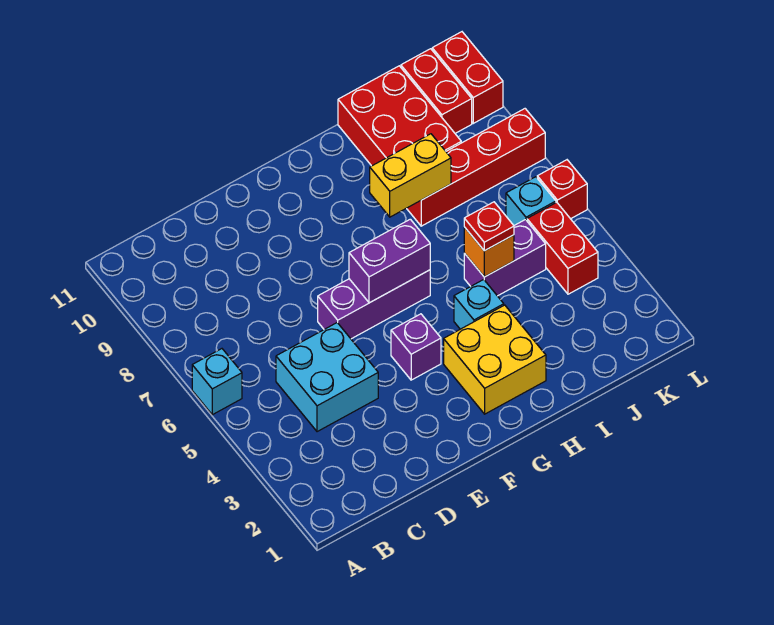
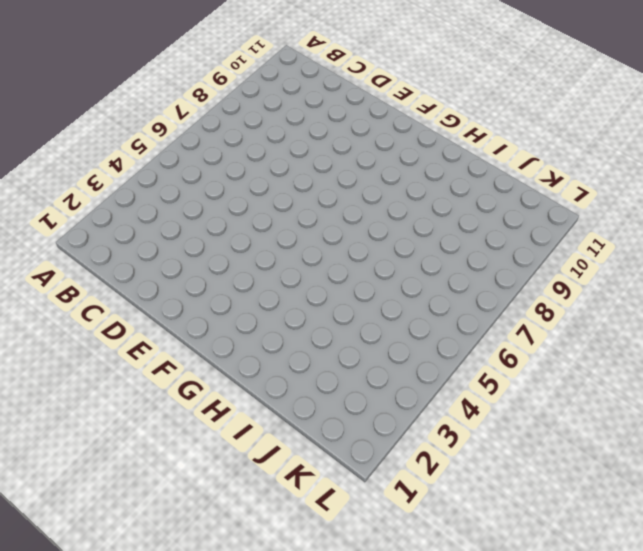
none -> cyan 1x1 brick [192,349,242,415]
none -> cyan 2x2 brick [276,323,378,432]
none -> purple 1x3 brick [318,270,430,339]

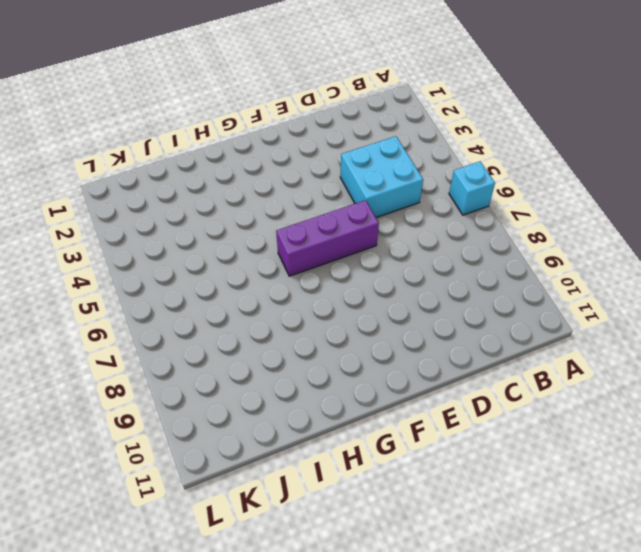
none -> purple 1x1 brick [391,314,441,380]
none -> yellow 2x2 brick [444,305,546,414]
none -> cyan 1x1 brick [454,280,504,329]

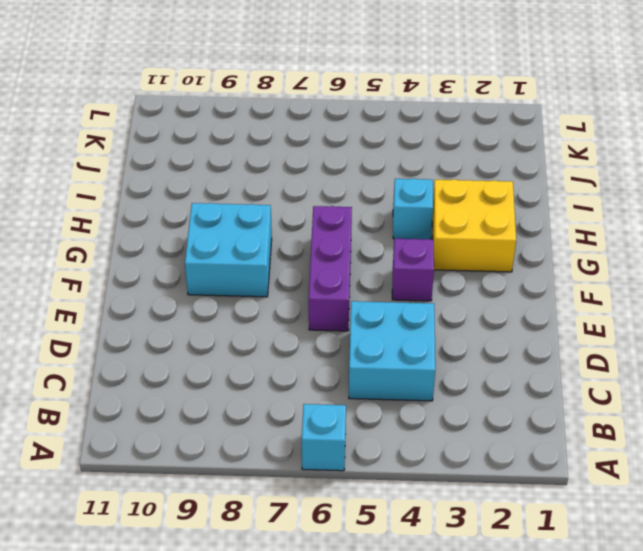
cyan 2x2 brick [185,203,272,297] -> none
none -> purple 1x2 brick [464,220,546,296]
none -> red 1x4 brick [407,109,545,226]
none -> red 2x3 brick [338,66,461,166]

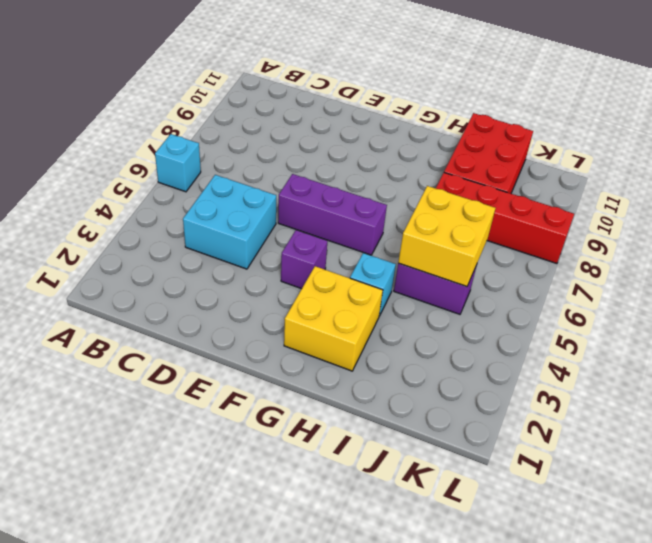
yellow 2x2 brick [398,186,495,287] -> orange 1x1 brick [464,227,514,277]
none -> red 1x2 brick [527,202,598,294]
none -> cyan 1x1 brick [506,177,556,225]
none -> red 1x2 brick [401,49,472,133]

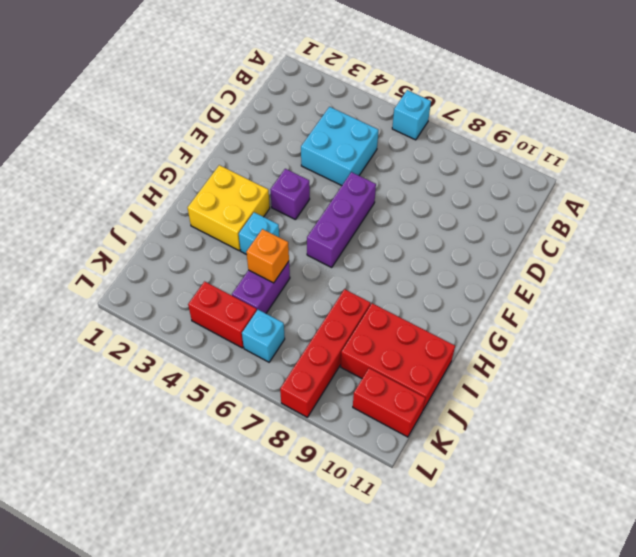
none -> red 1x1 brick [537,160,587,219]
none -> red 1x2 brick [432,32,503,123]
none -> purple 1x2 brick [349,219,430,303]

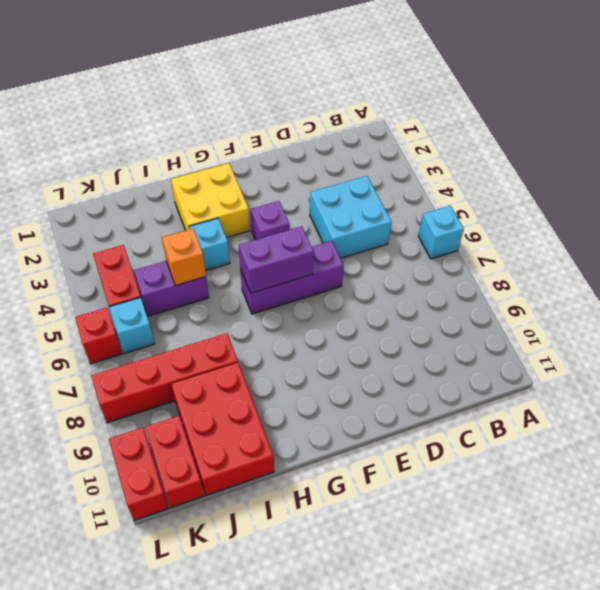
none -> yellow 1x2 brick [370,134,451,217]
none -> red 1x1 plate [464,202,514,251]

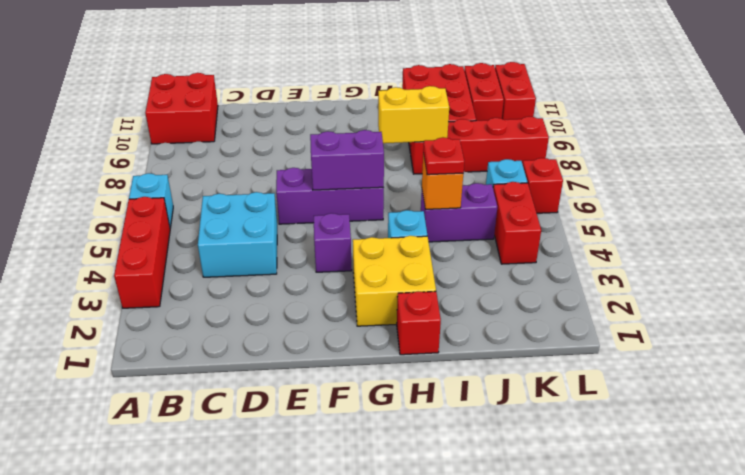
red 1x3 brick [114,197,170,308] -> none
red 2x2 brick [145,73,218,144] -> none
red 1x1 brick [397,291,441,355] -> none

